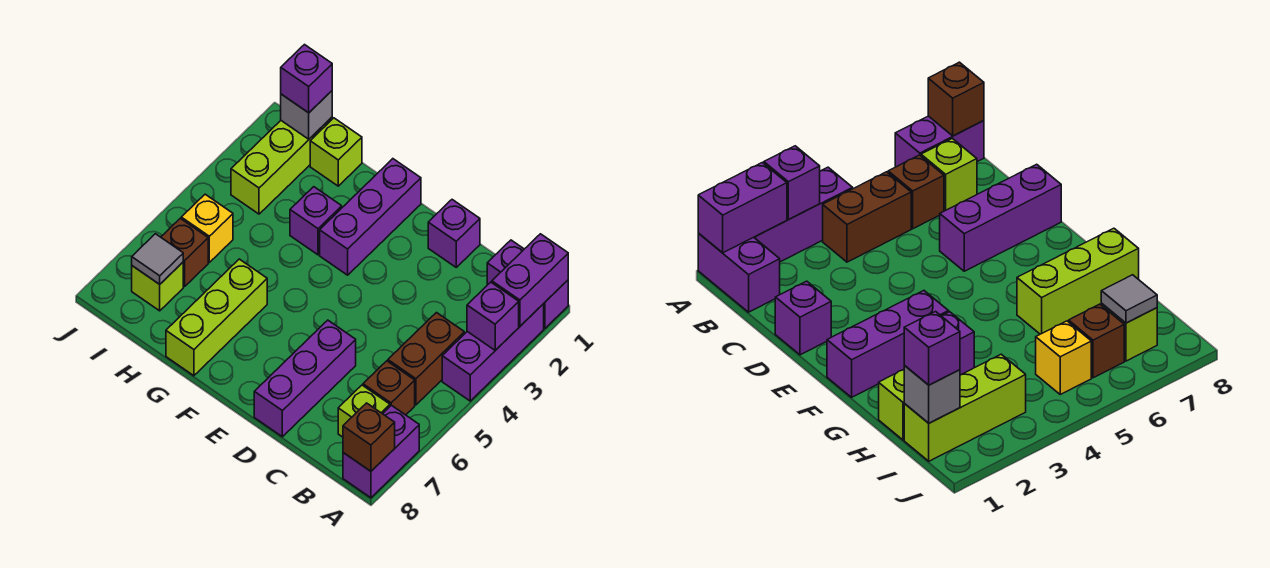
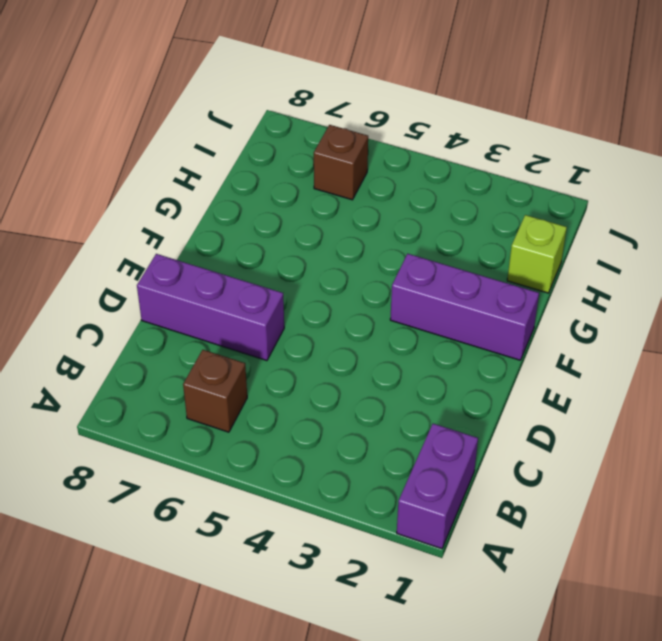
none -> purple 1x3 brick [442,304,544,401]
none -> purple 1x2 brick [343,405,419,498]
none -> brown 1x2 brick [388,313,464,405]

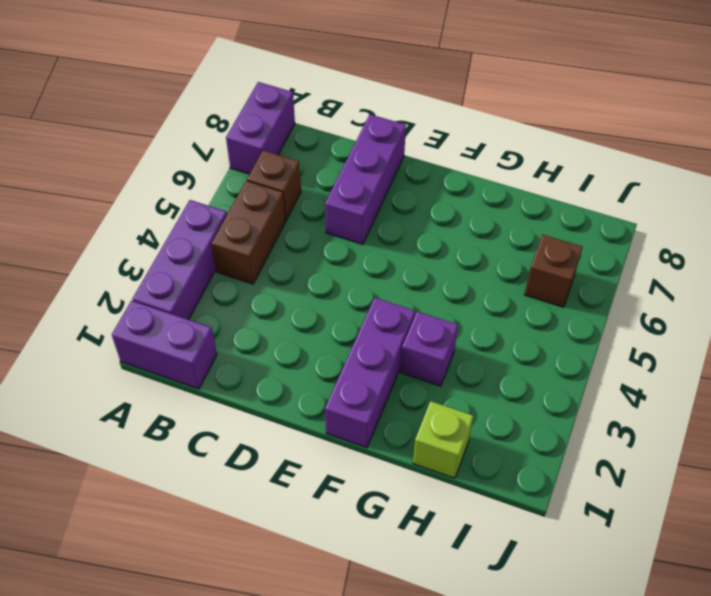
none -> lime 1x1 brick [338,385,390,437]
none -> purple 1x1 brick [428,200,480,267]
none -> lime 1x3 brick [166,259,267,376]

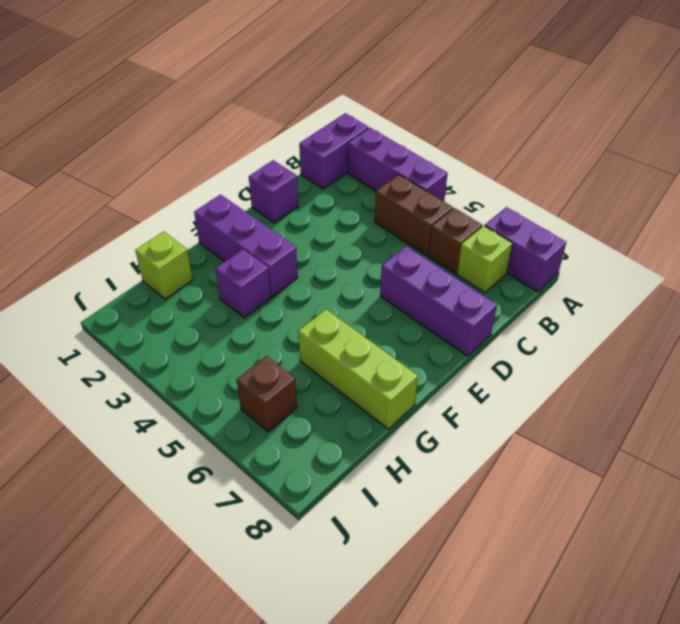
none -> lime 1x3 brick [231,117,332,214]
none -> yellow 1x1 brick [181,194,233,262]
none -> lime 1x1 brick [132,262,183,311]

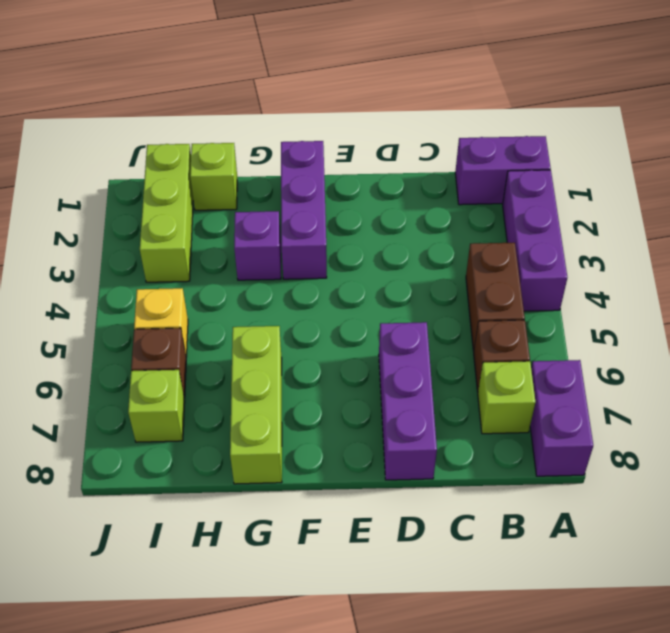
none -> purple 1x1 brick [428,200,480,267]
none -> purple 1x2 brick [492,234,568,326]
none -> purple 1x1 brick [467,282,519,350]

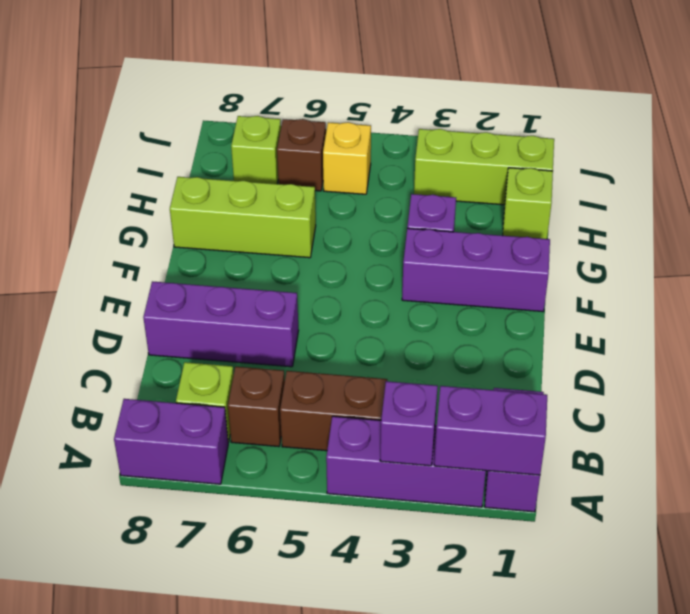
none -> purple 1x1 brick [428,200,480,267]
none -> brown 1x1 brick [343,403,395,471]
none -> grey 1x1 brick [281,91,332,139]

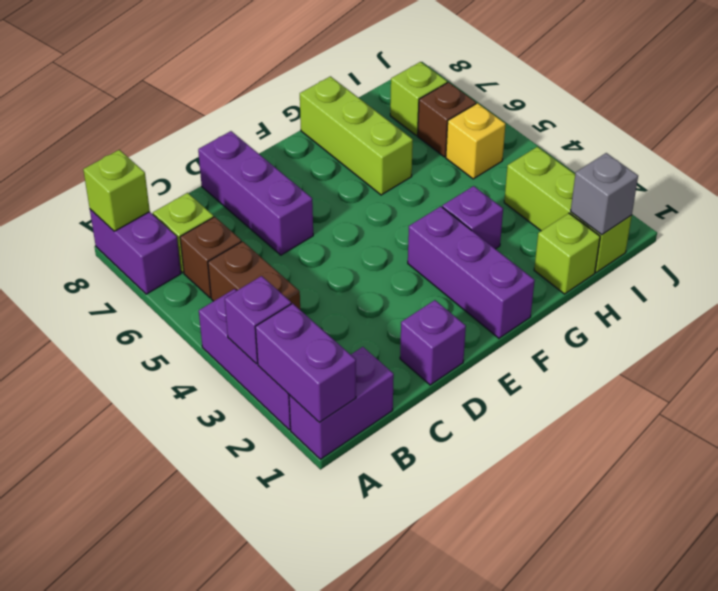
lime 1x1 brick [83,150,150,231] -> brown 1x1 brick [343,403,395,471]
none -> grey 1x1 tile [132,234,183,284]
none -> purple 1x1 brick [281,45,332,113]

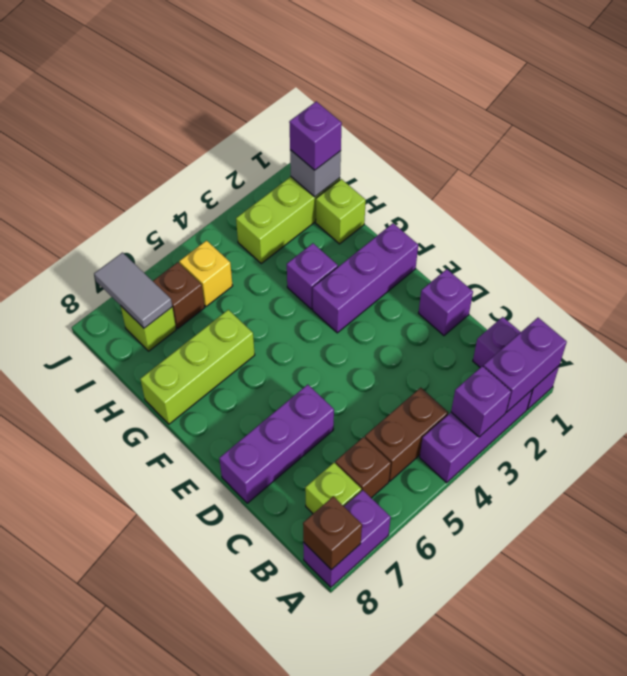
grey 1x2 tile [94,253,172,328] -> grey 1x1 tile [132,234,183,284]

